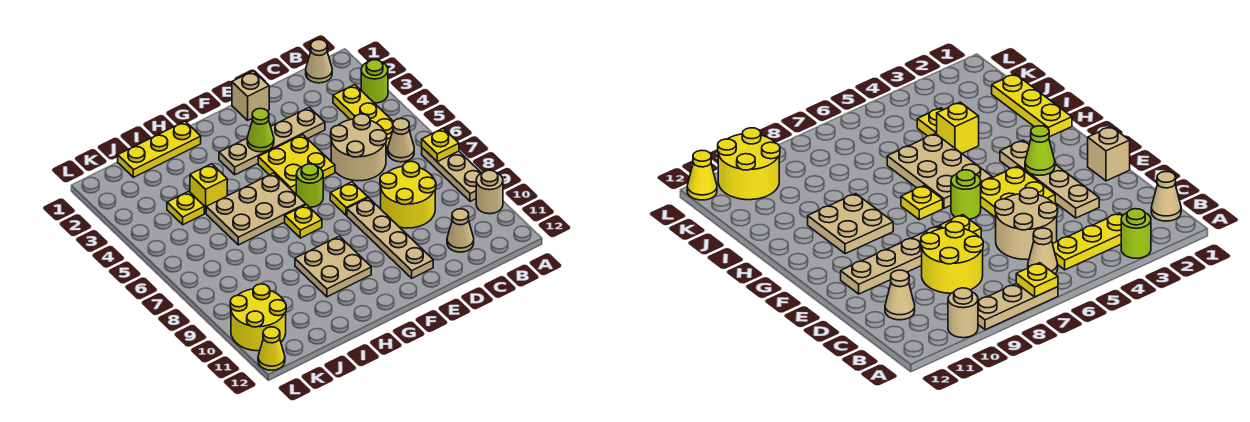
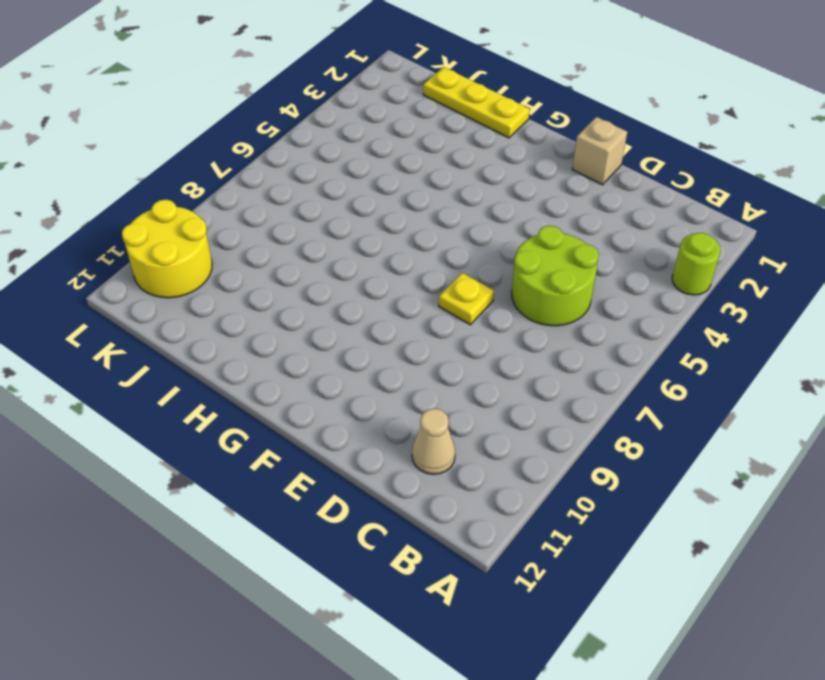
lime 2x2 round brick [512,226,599,326] -> tan 2x2 round brick [331,114,387,181]
none -> tan 1x3 plate [422,148,481,201]
none -> tan 1x1 round brick [476,170,503,214]
none -> tan 1x1 cone [306,40,332,83]

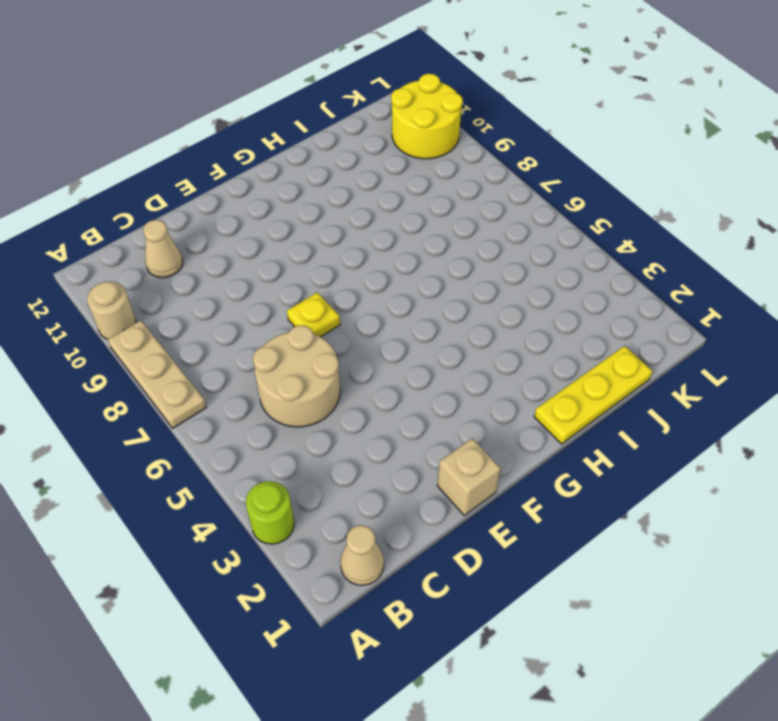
none -> yellow 1x3 plate [333,85,393,147]
none -> tan 1x1 cone [388,118,414,162]
none -> yellow 2x2 round brick [380,161,436,228]

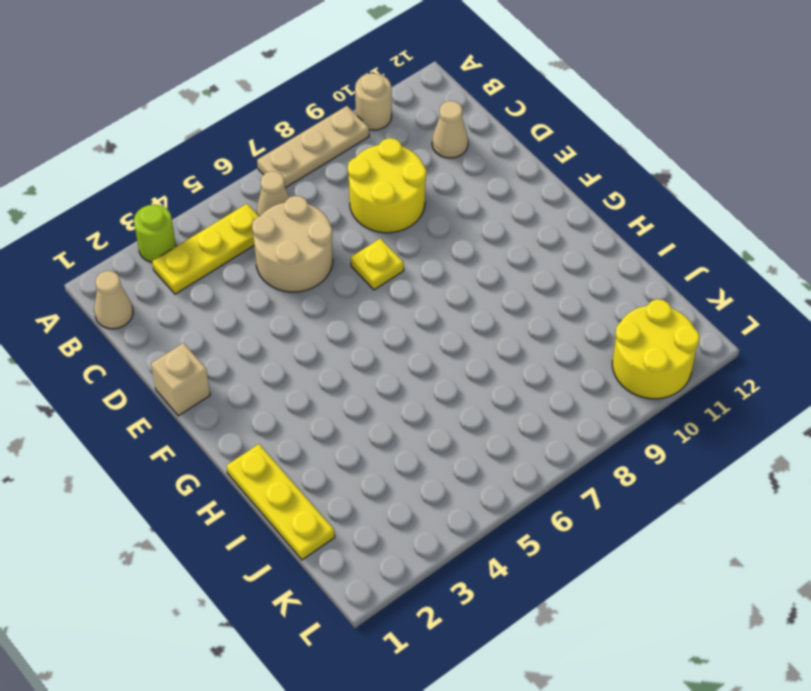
none -> tan 1x4 plate [219,107,325,175]
none -> yellow 2x2 plate [258,135,335,193]
none -> tan 1x4 plate [347,198,433,278]

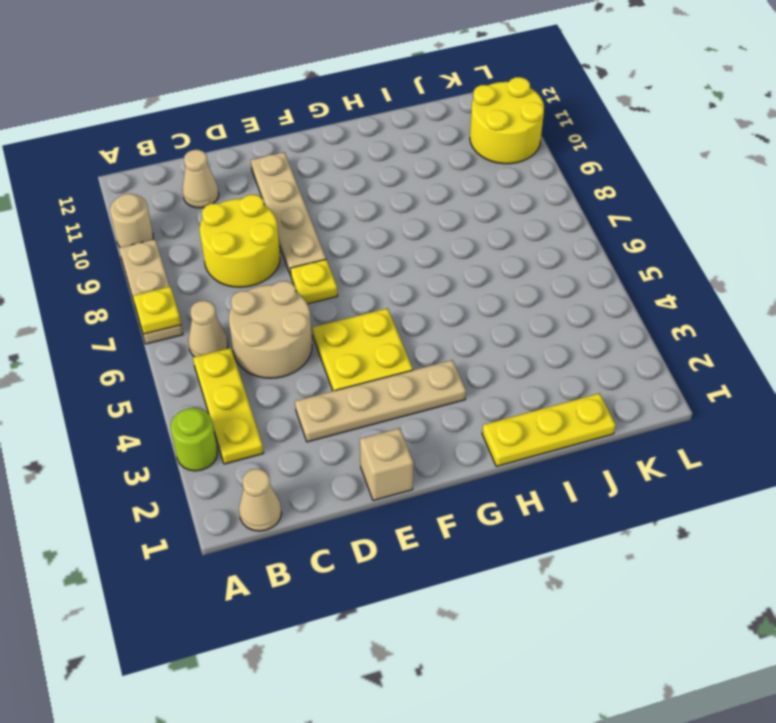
none -> lime 1x1 round brick [296,164,323,207]
none -> tan 2x3 plate [206,173,306,245]
none -> yellow 1x1 plate [285,205,322,238]

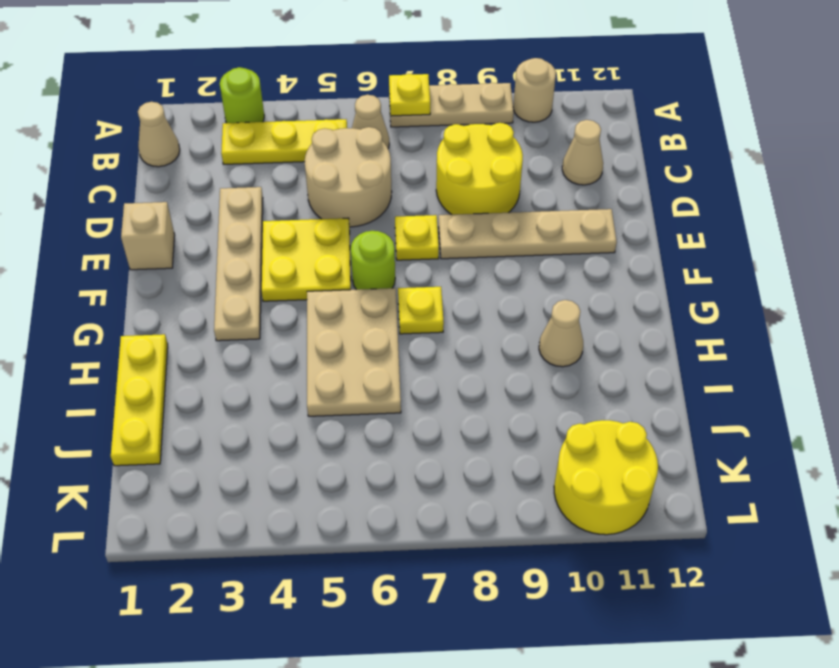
tan 1x1 cone [539,300,583,367] -> tan 2x2 plate [295,236,371,297]
none -> yellow 1x1 brick [190,164,227,213]
none -> yellow 1x1 plate [167,191,204,225]
none -> yellow 1x1 cone [258,327,285,370]

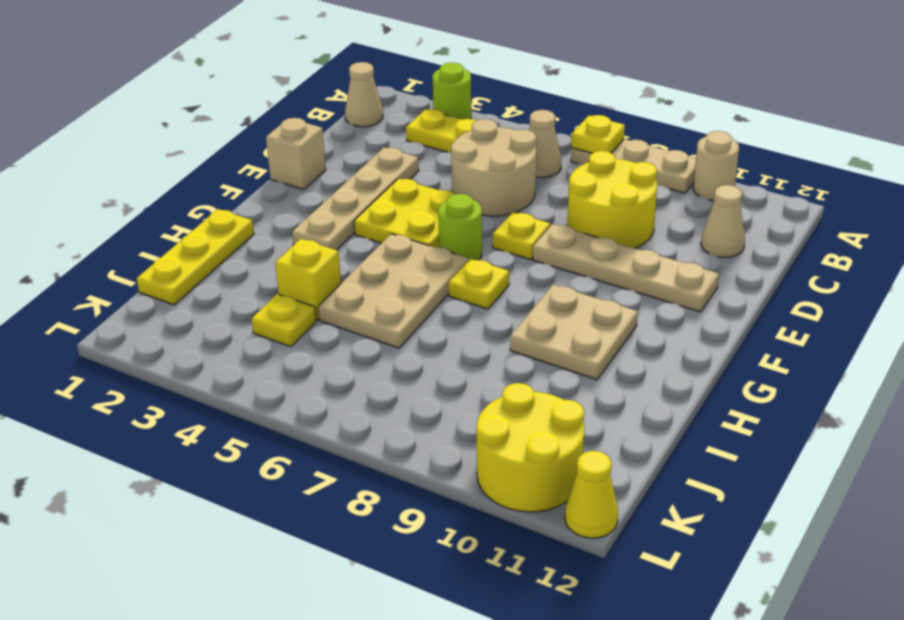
none -> lime 1x1 cone [247,108,274,152]

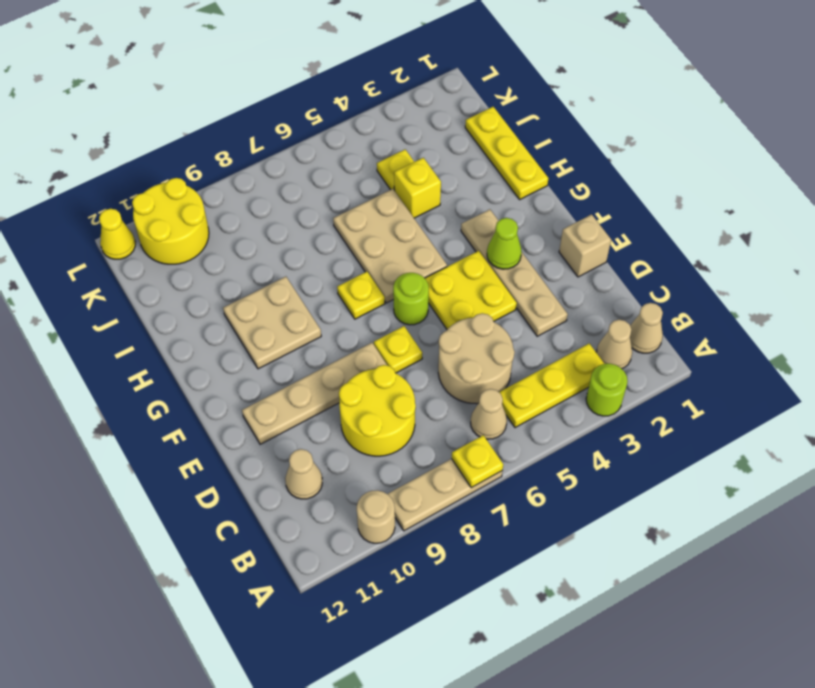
tan 1x1 cone [596,320,632,369] -> none

